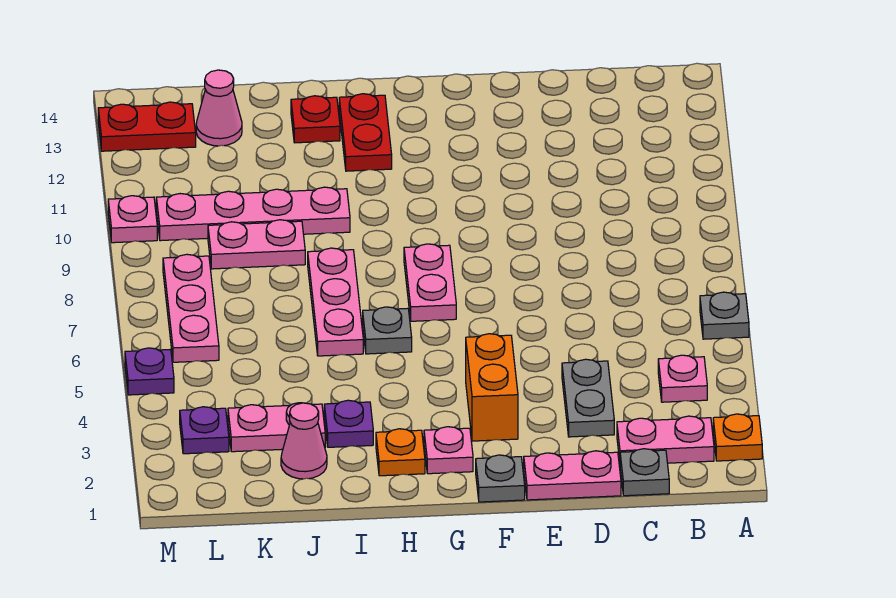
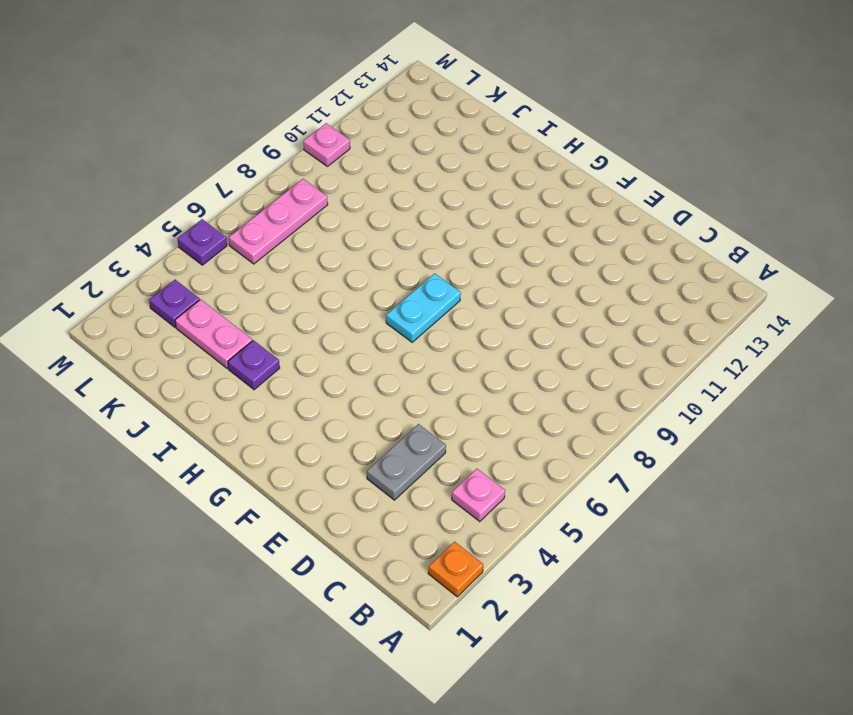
cyan 1x2 plate [386,273,461,342] -> pink 1x2 plate [404,244,456,321]
none -> grey 1x1 plate [700,292,749,339]
none -> pink 1x2 plate [617,416,714,463]
none -> grey 1x1 plate [620,449,669,496]

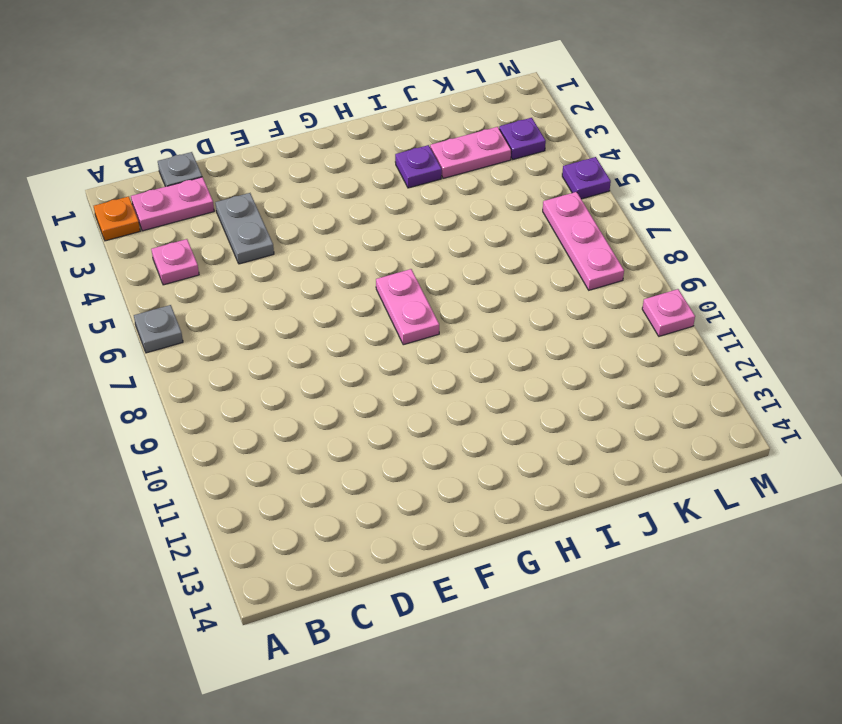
none -> pink 1x2 plate [524,451,621,500]
none -> grey 1x1 plate [476,455,525,502]
none -> orange 1x2 brick [466,334,518,441]

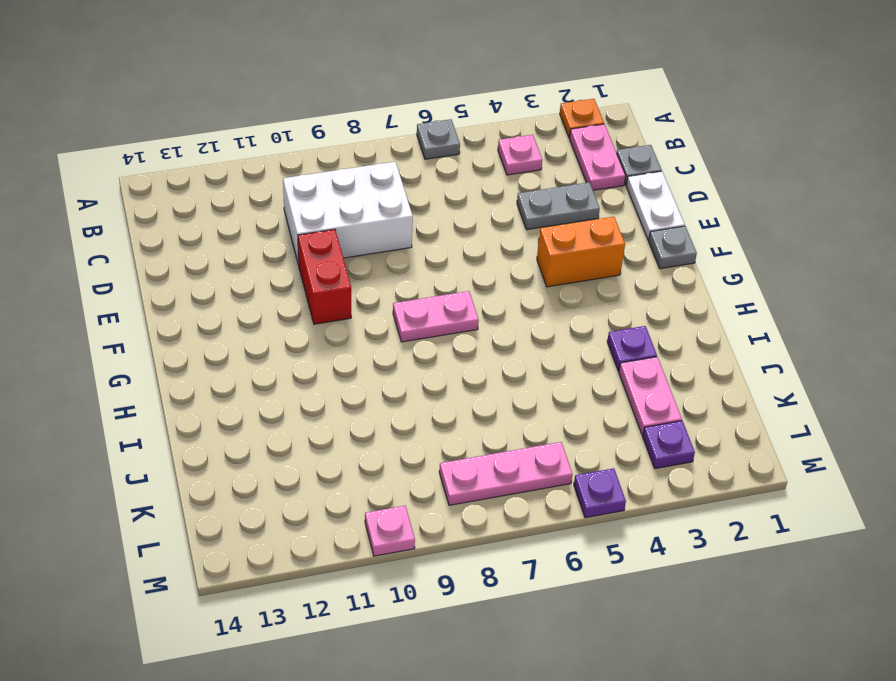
white 2x3 brick [283,162,413,265] -> none
white 1x2 plate [626,171,685,240] -> pink 1x2 plate [524,451,621,500]
red 1x2 brick [298,229,351,324] -> none
none -> pink 1x1 plate [424,427,473,474]
none -> orange 1x1 plate [376,429,425,476]
none -> grey 1x1 plate [363,307,412,354]

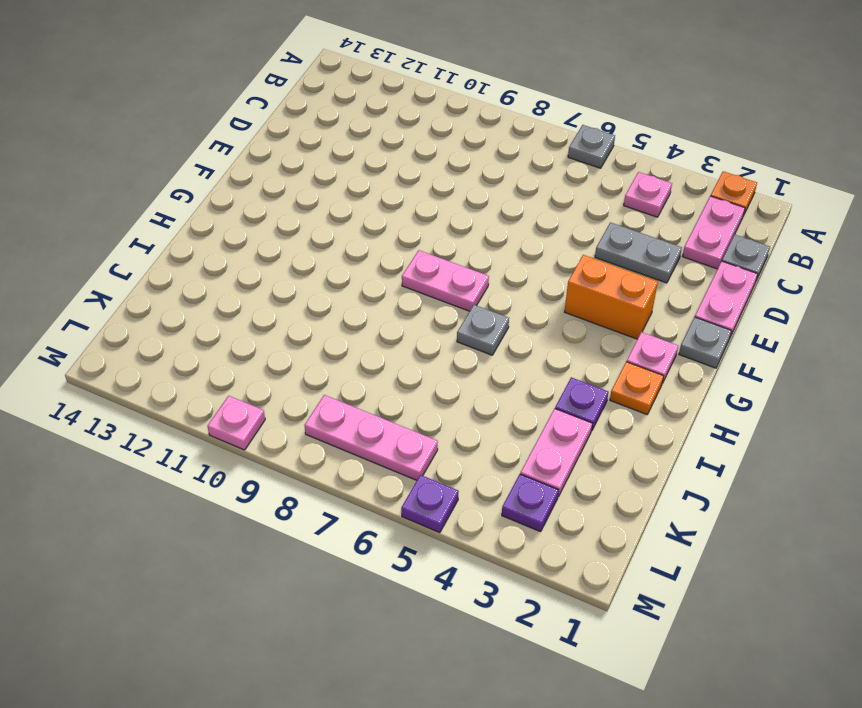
none -> red 1x2 plate [339,94,392,171]
none -> pink 1x3 plate [308,248,363,356]
none -> pink 1x4 plate [156,187,350,241]

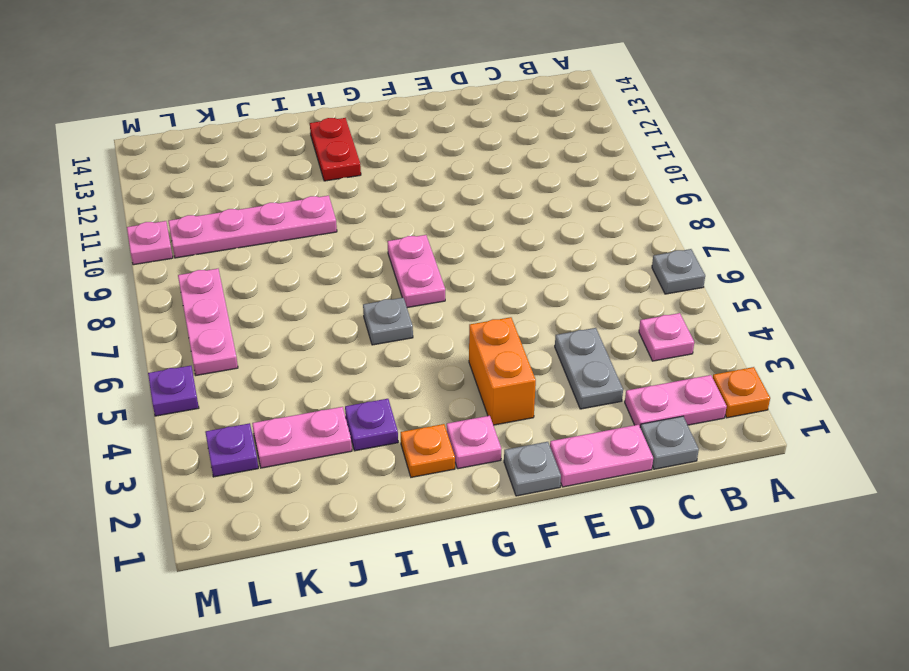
none -> pink 1x3 plate [308,248,363,356]
none -> red 1x1 plate [291,96,340,143]
none -> pink 1x1 cone [281,403,327,479]

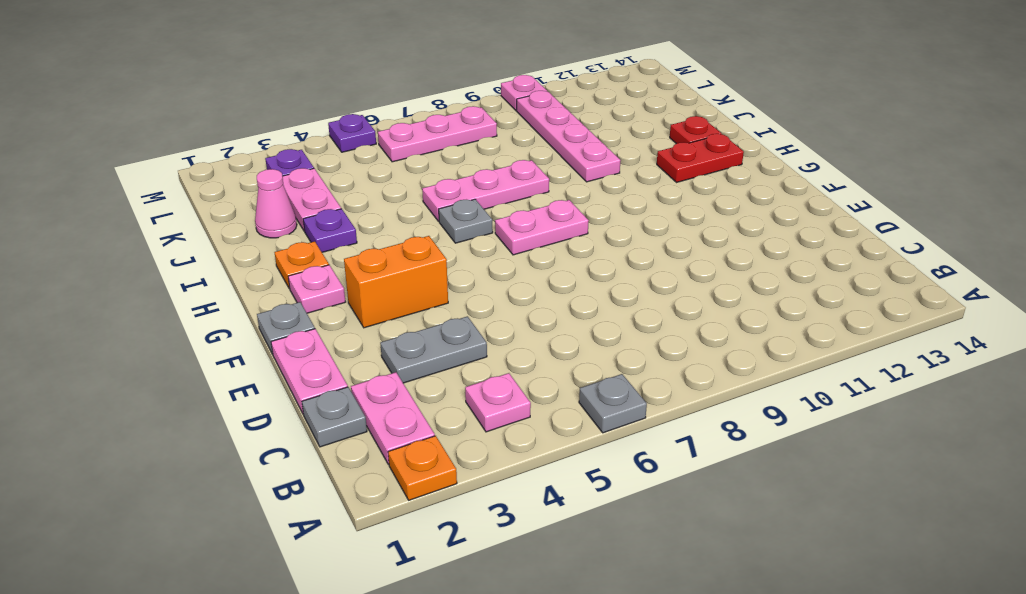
none -> pink 1x2 plate [208,220,305,269]
none -> pink 1x1 cone [196,70,242,146]
none -> red 1x2 plate [98,102,196,151]

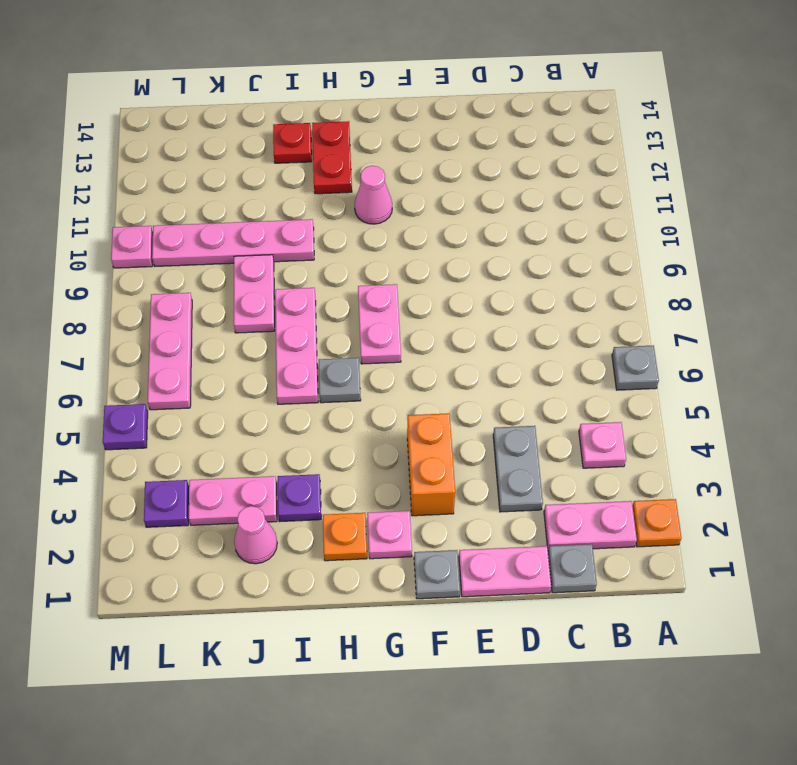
pink 1x1 cone [355,166,392,224] -> pink 1x1 cone moved to [196,70,242,146]
pink 1x2 plate [234,255,275,333] -> pink 1x2 plate turned to [208,220,305,269]
none -> red 1x2 plate [98,102,196,151]

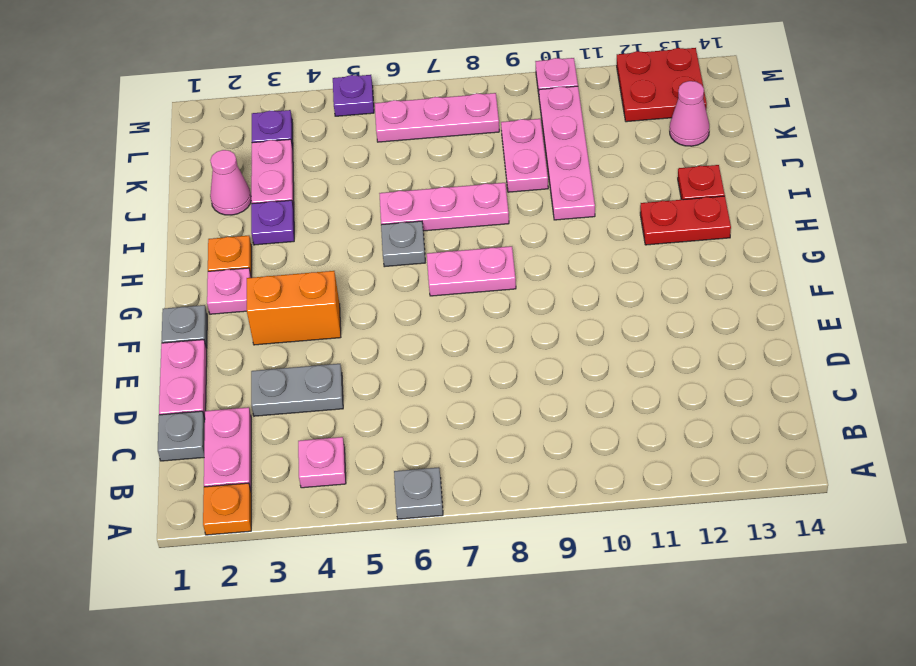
red 2x2 plate [617,48,707,122] -> red 1x2 plate [98,102,196,151]

